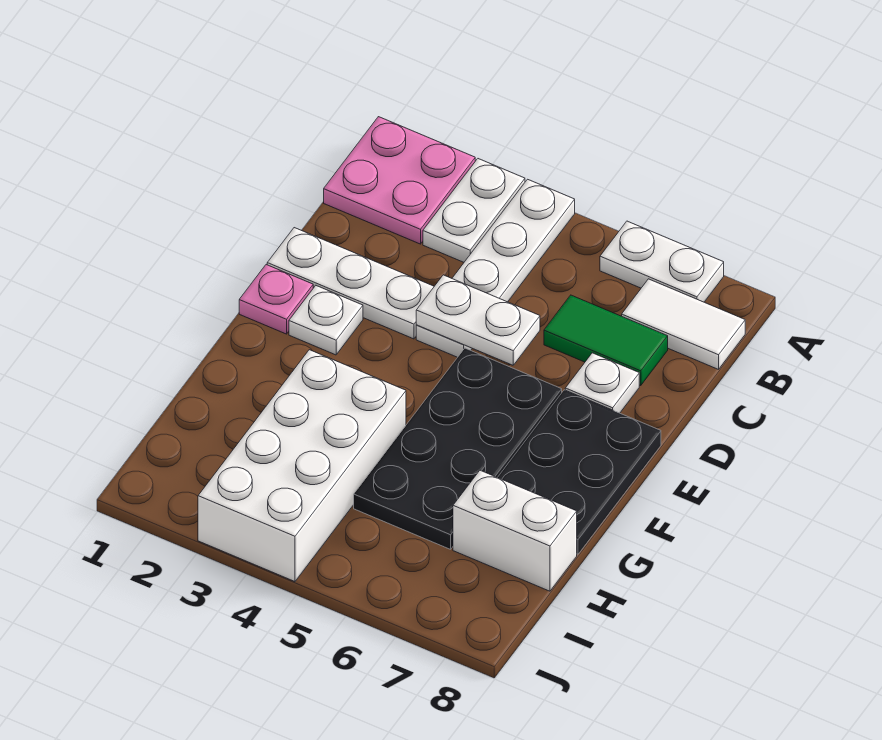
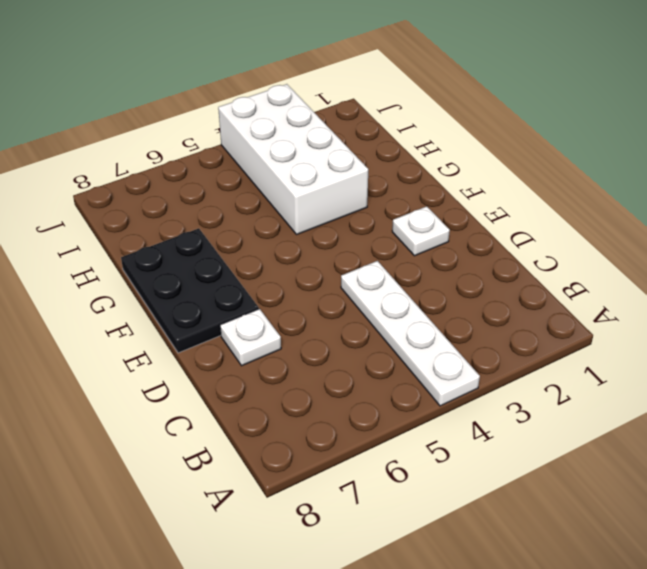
none -> pink 2x2 plate [324,117,475,244]
none -> white 1x2 plate [423,159,525,262]
none -> white 1x2 plate [600,221,724,302]

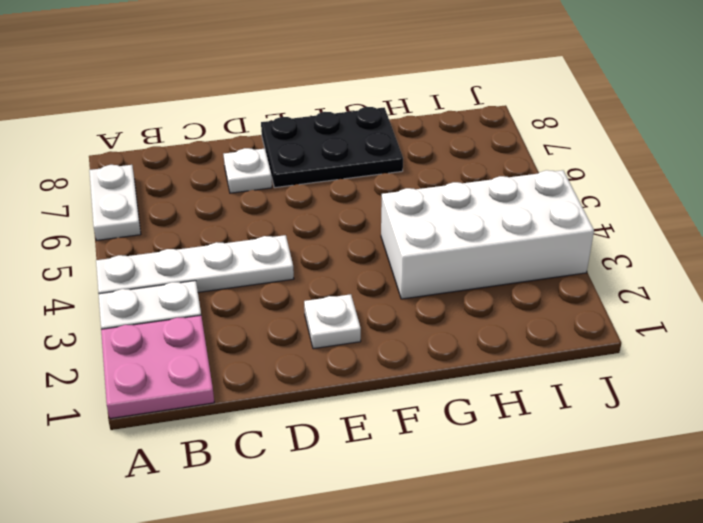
none -> white 1x2 tile [622,279,745,369]
none -> green 1x2 tile [544,295,668,386]
none -> white 1x3 plate [267,228,434,339]

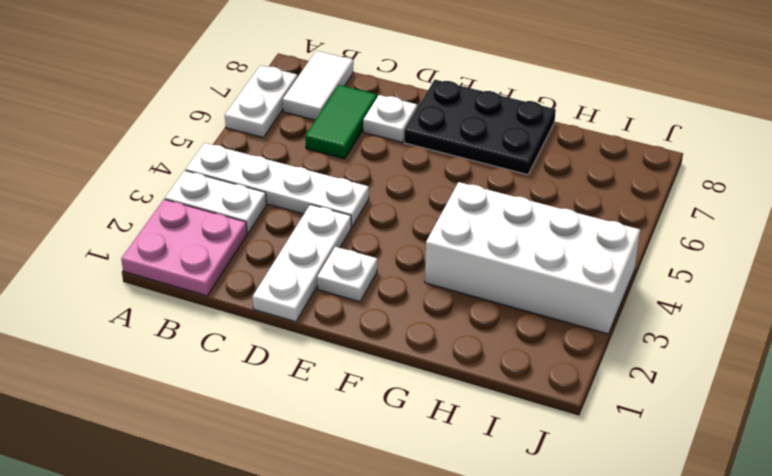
none -> pink 1x1 plate [239,265,313,334]
none -> black 2x4 plate [354,348,562,549]
none -> white 1x2 brick [453,470,577,591]

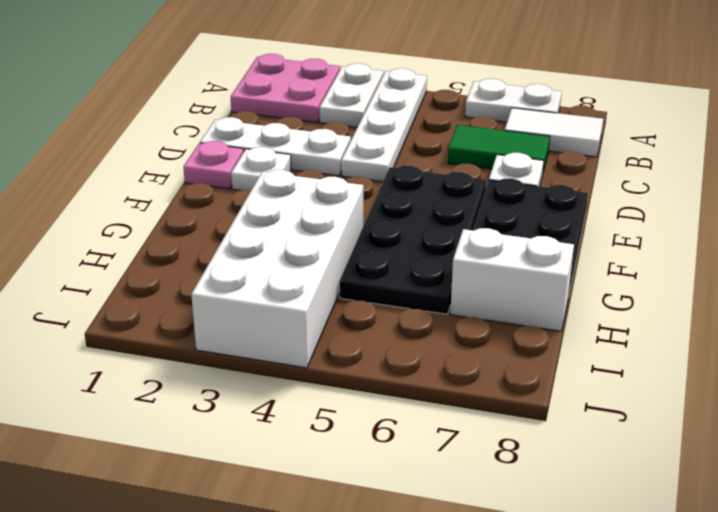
none -> white 1x2 plate [416,275,540,365]

